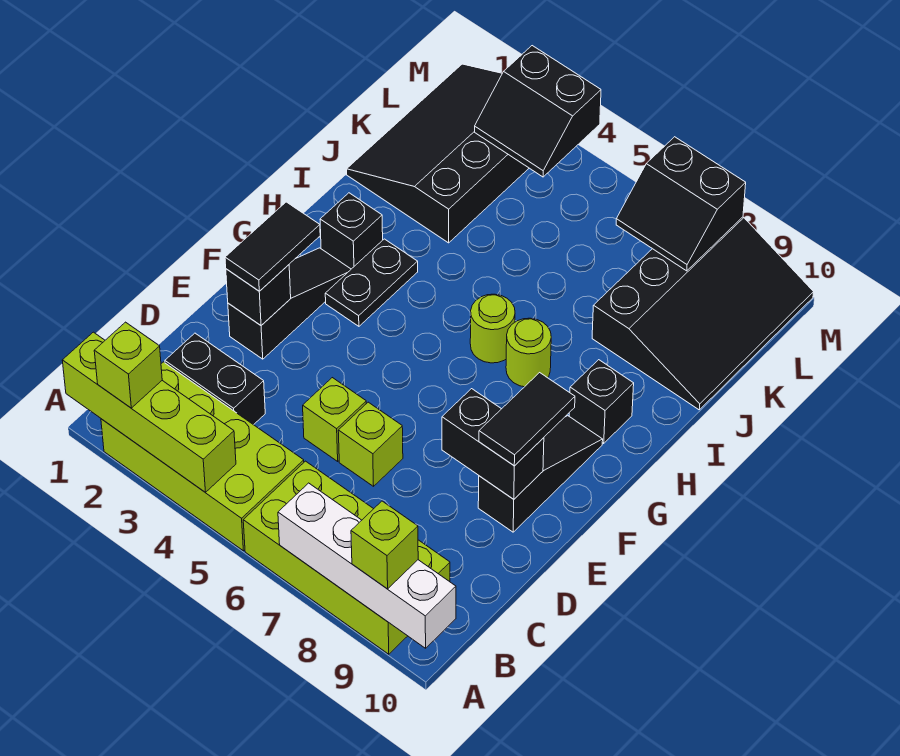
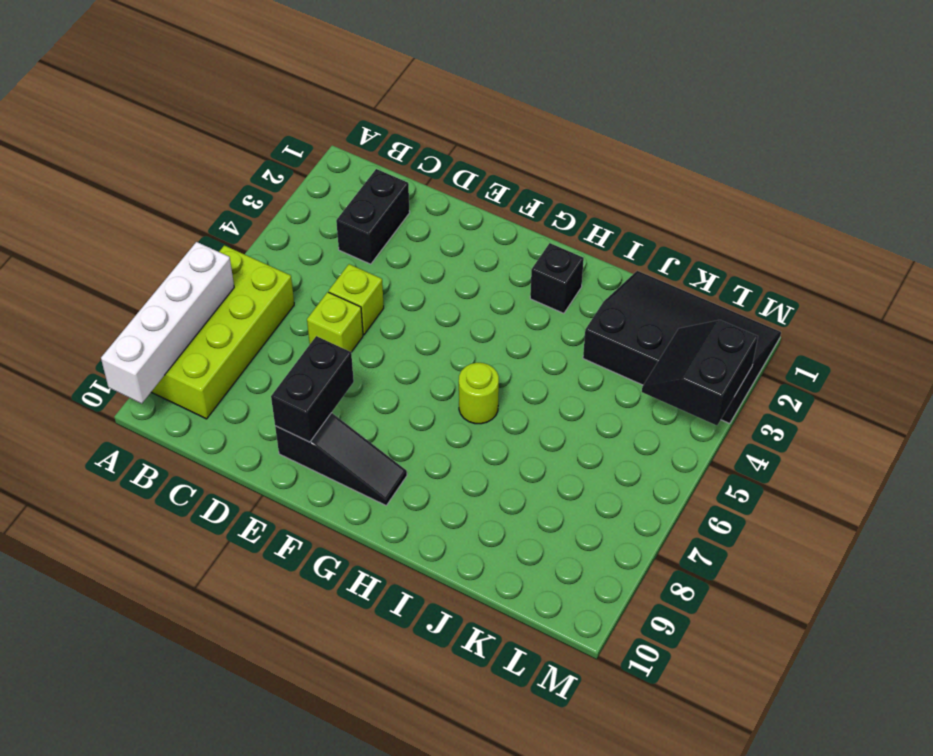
none -> lime 2x4 brick [101,362,304,551]
none -> black 1x3 slope [228,248,351,359]
none -> black 1x2 plate [325,239,418,326]

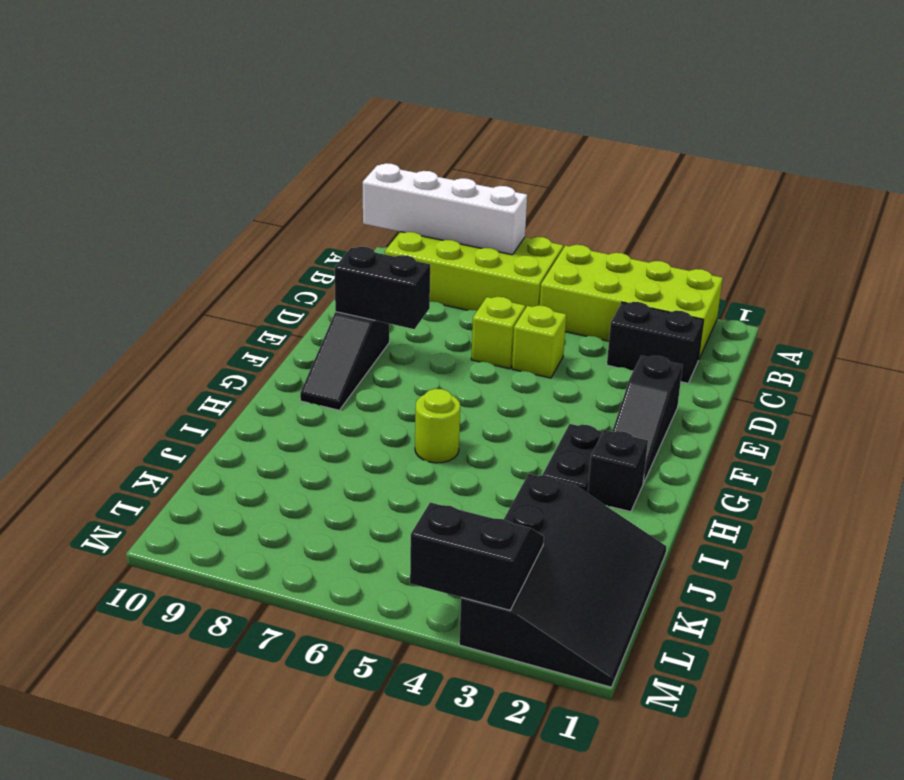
none -> lime 1x1 round brick [506,318,551,387]
none -> black 1x1 brick [569,360,634,443]
none -> black 3x4 slope [592,217,814,410]

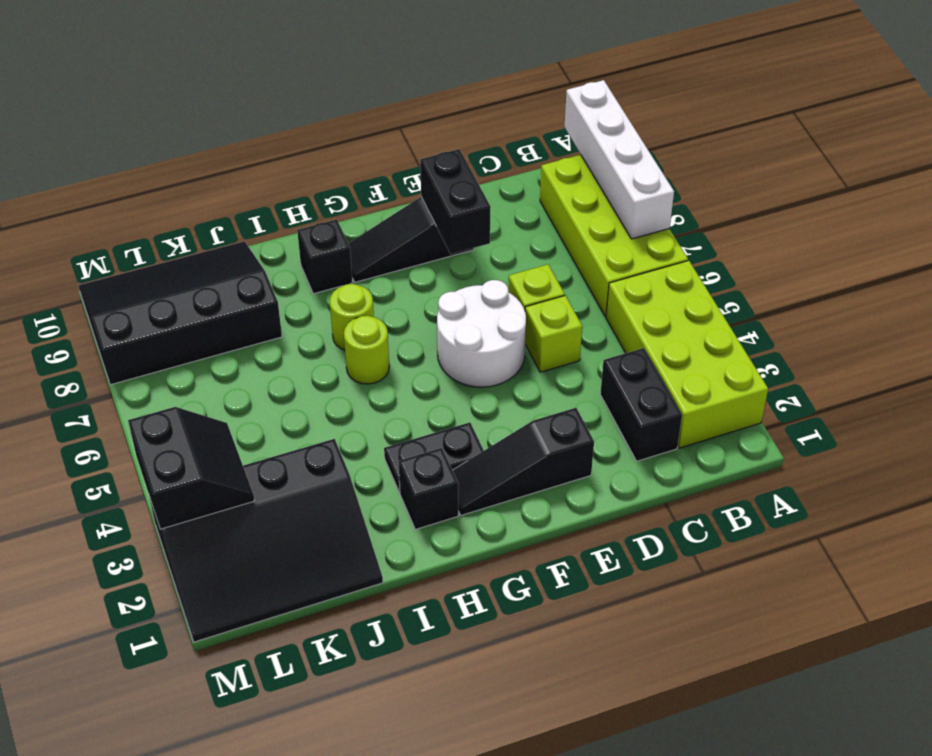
white 2x2 round brick [437,280,526,387] -> none
none -> lime 1x4 brick [62,332,236,492]
none -> black 1x1 brick [226,265,291,325]
none -> black 2x2 slope [616,137,746,271]

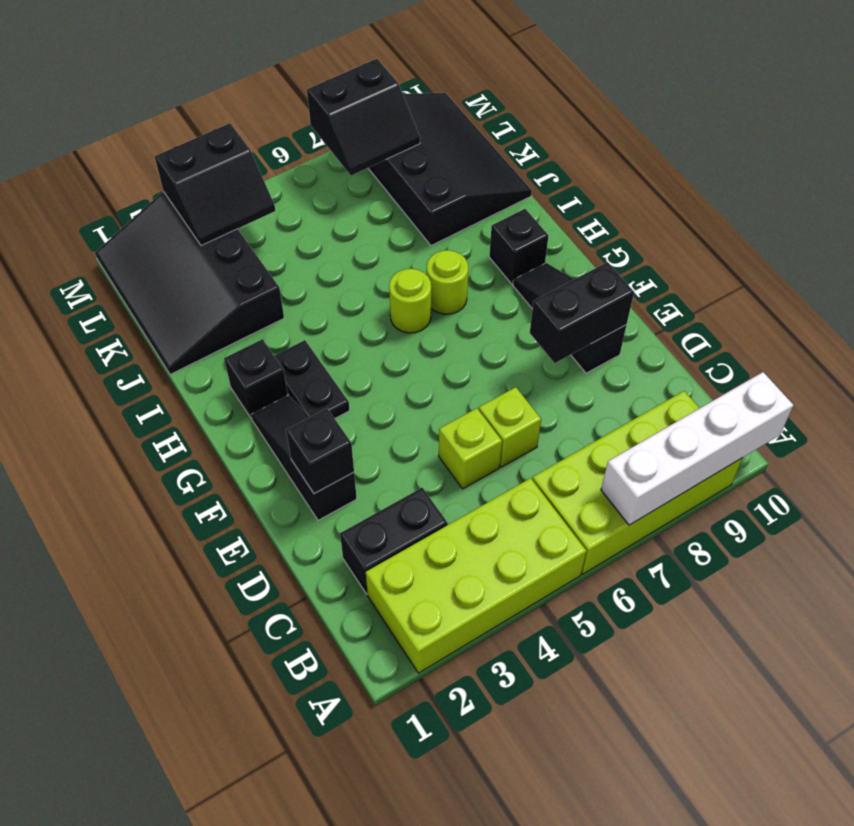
none -> lime 1x4 brick [62,332,236,492]
none -> lime 1x1 brick [94,322,162,408]
none -> lime 1x1 brick [351,501,418,589]

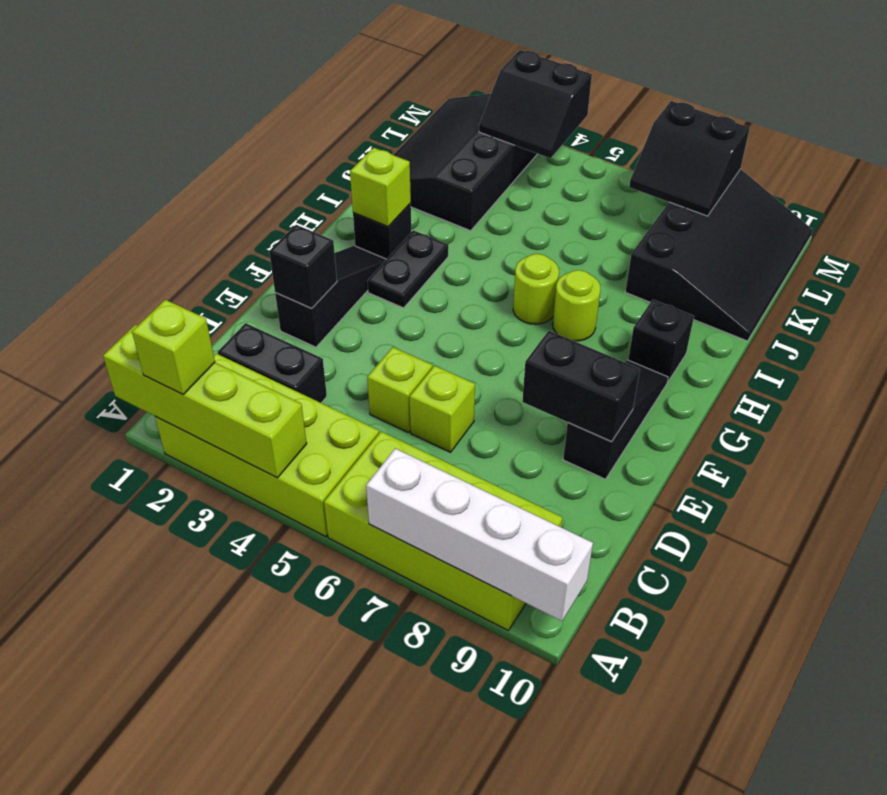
lime 1x1 brick [350,148,411,227] -> lime 1x1 brick moved to [351,501,418,589]
none -> black 1x2 tile [225,202,320,291]
none -> black 1x2 tile [479,373,575,466]

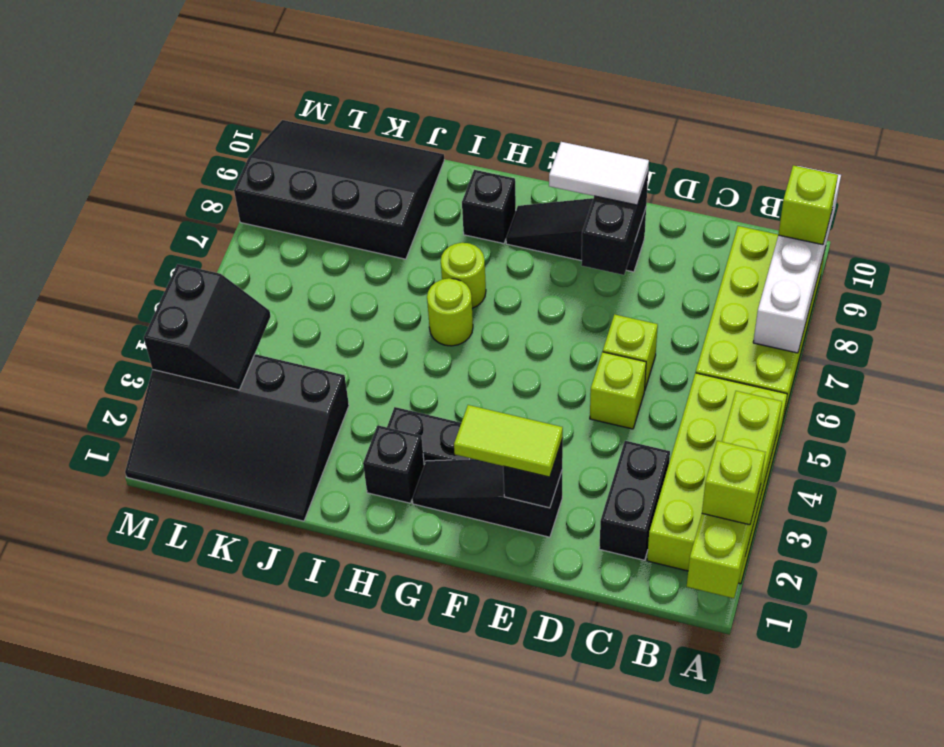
lime 1x2 tile [454,405,563,477] -> black 1x2 tile [225,202,320,291]
white 1x2 tile [549,142,649,205] -> black 1x2 tile [479,373,575,466]
none -> black 2x2 slope [616,137,746,271]

